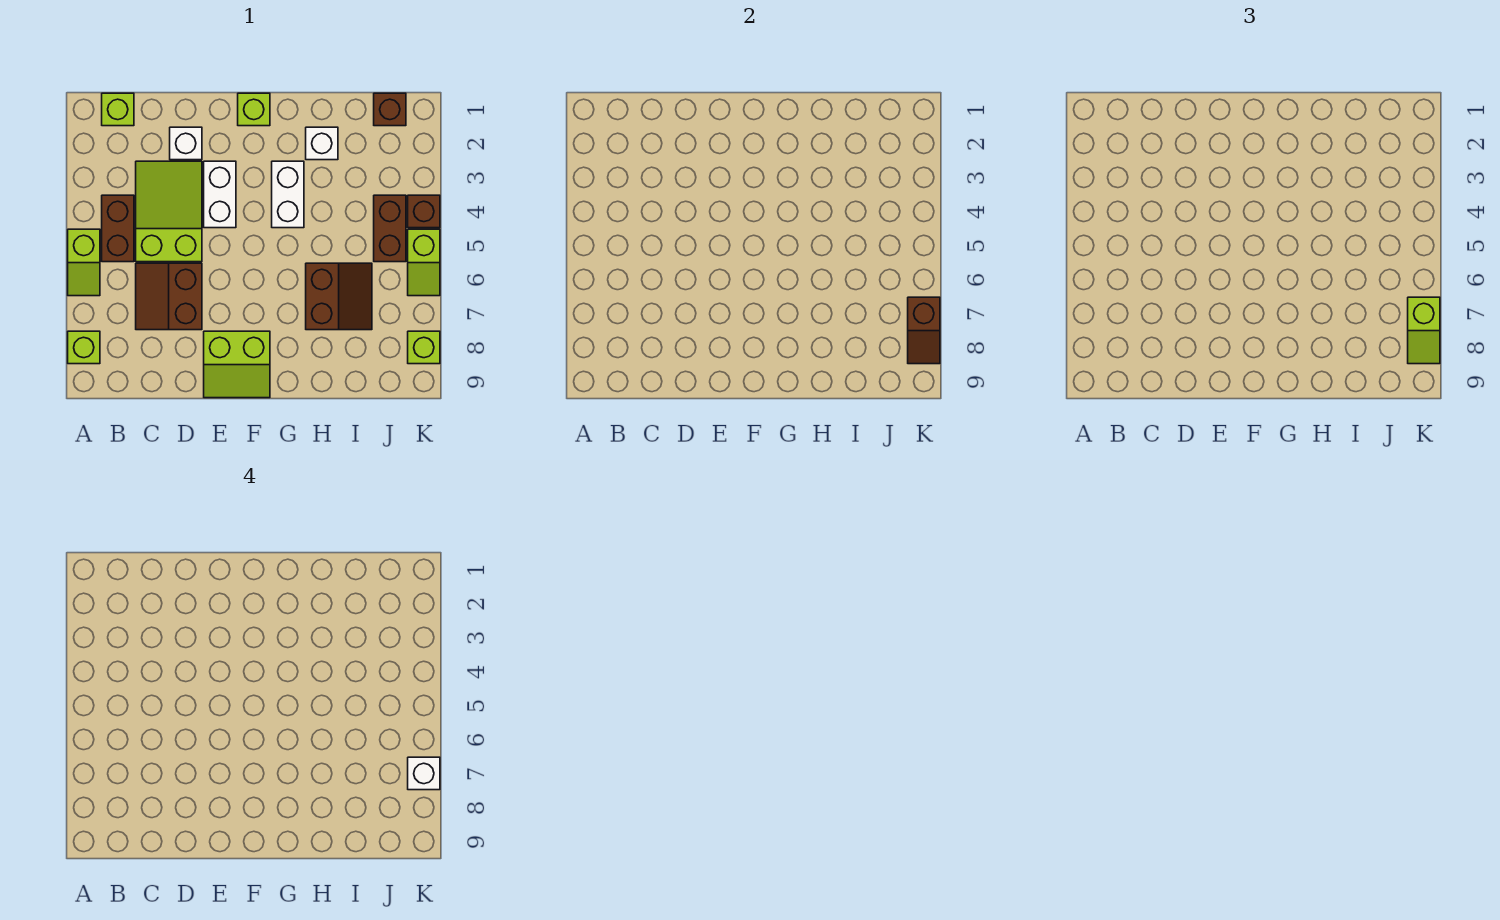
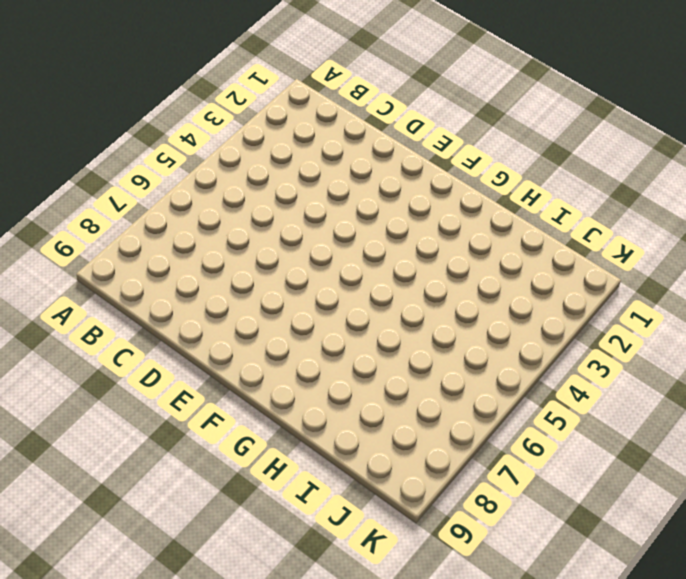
none -> lime 1x2 slope [68,229,100,296]
none -> lime 1x1 brick [68,331,100,364]
none -> lime 1x1 brick [102,93,134,126]

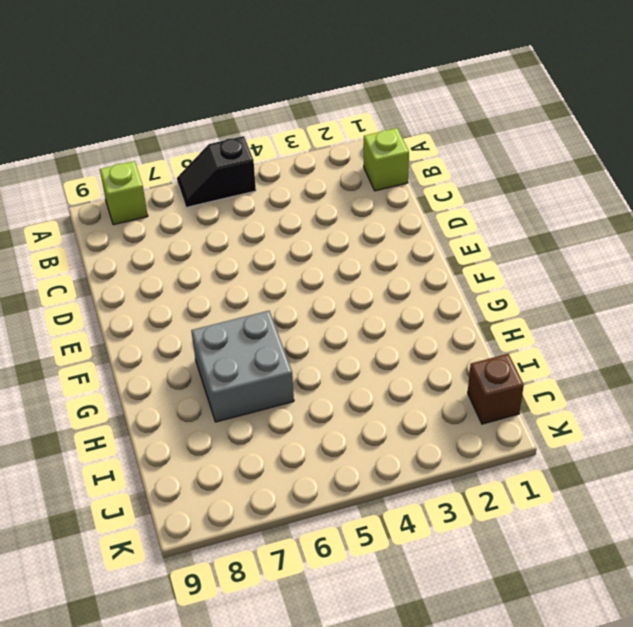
black 1x2 slope [177,136,256,208] -> lime 1x2 slope [68,229,100,296]
grey 2x2 brick [191,311,294,422] -> brown 2x2 slope [306,263,372,330]
none -> brown 1x2 brick [102,195,134,262]
none -> lime 2x3 slope [136,161,202,262]
none -> brown 2x2 slope [136,263,202,330]

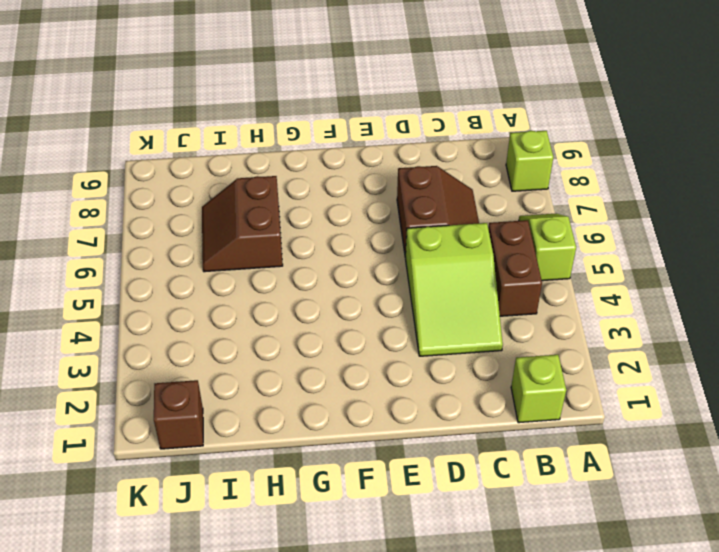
none -> white 1x1 brick [170,127,202,160]
none -> white 1x2 brick [204,161,236,228]
none -> lime 2x2 slope [204,331,270,398]

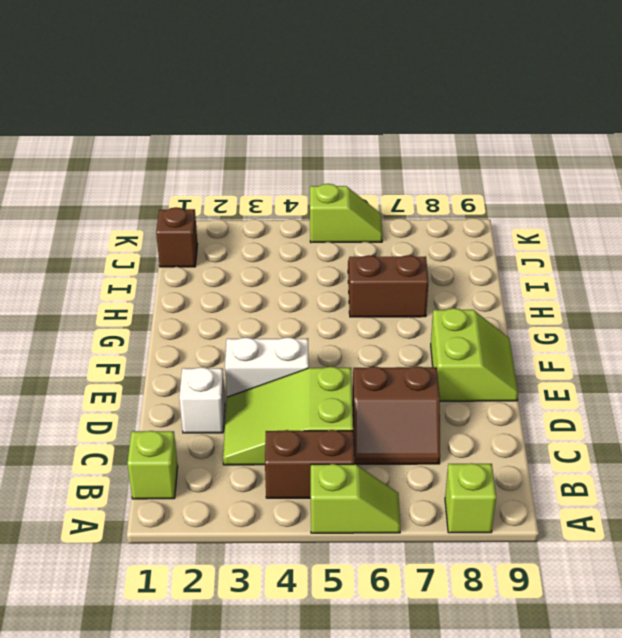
none -> lime 1x1 brick [238,93,270,126]
none -> white 1x2 brick [272,161,304,228]
none -> white 1x1 brick [306,127,338,160]

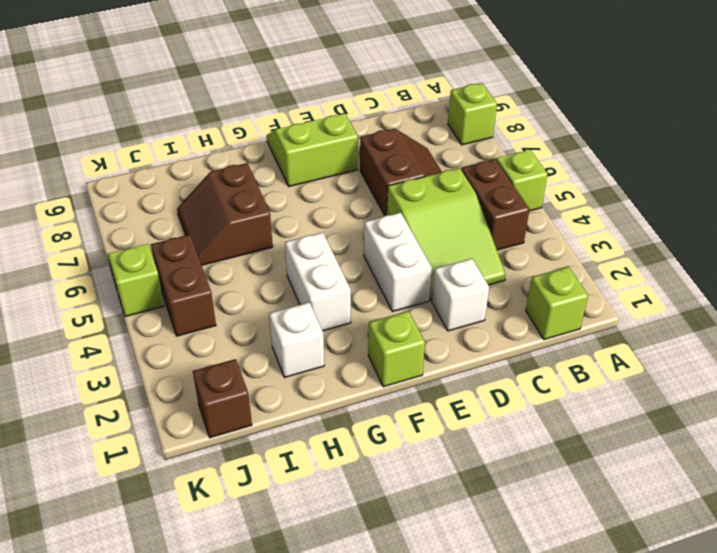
none -> brown 1x1 brick [408,195,440,228]
none -> lime 1x1 brick [408,331,440,364]
none -> brown 1x2 slope [908,297,940,364]

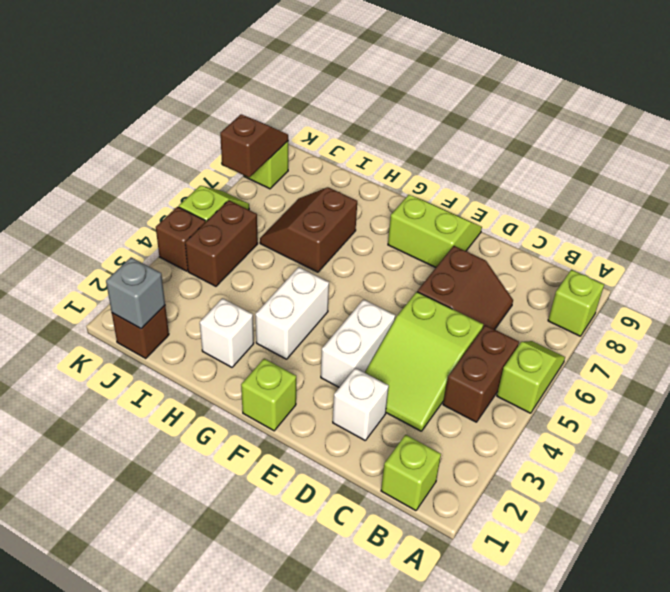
grey 1x1 brick [106,257,165,329] -> none
none -> lime 1x2 slope [1408,297,1440,364]
none -> white 1x1 brick [408,757,440,790]

